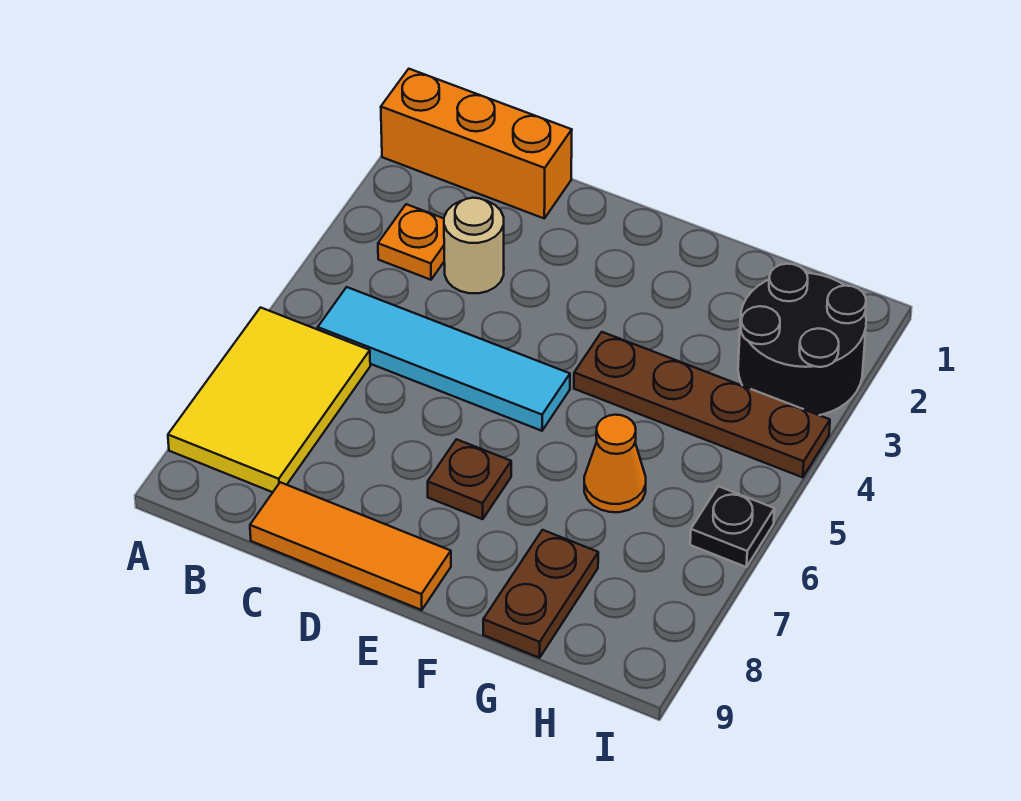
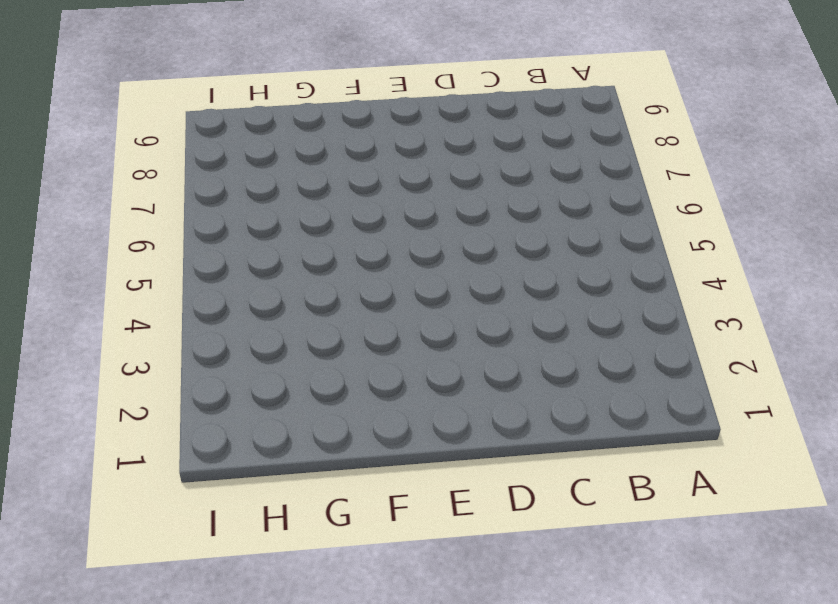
none -> orange 1x3 brick [381,69,572,218]
none -> yellow 2x3 tile [168,307,370,492]
none -> orange 1x1 plate [378,204,444,280]

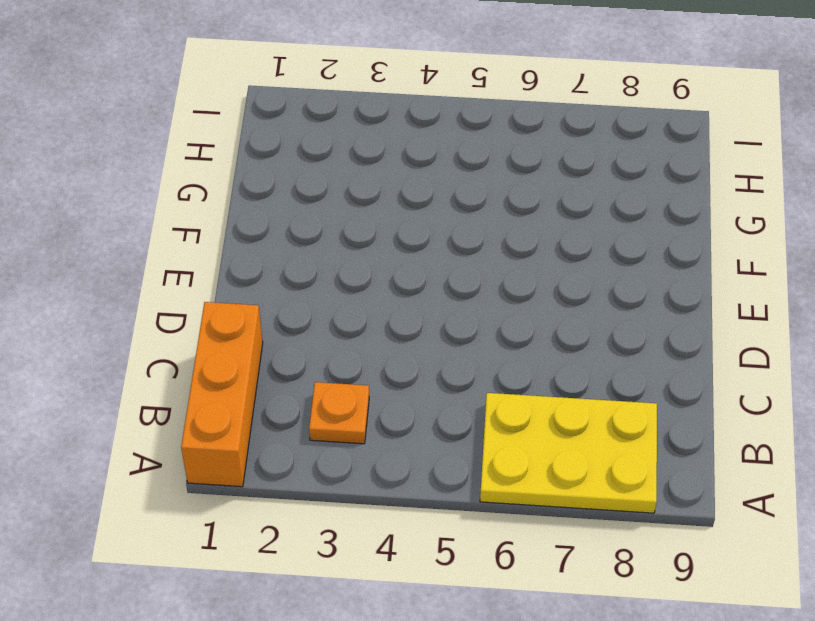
yellow 2x3 plate [480,393,657,513] -> yellow 2x3 tile [168,307,370,492]
none -> cyan 1x4 tile [318,287,570,431]
none -> tan 1x1 round brick [444,198,504,293]
none -> orange 1x3 tile [250,482,451,610]

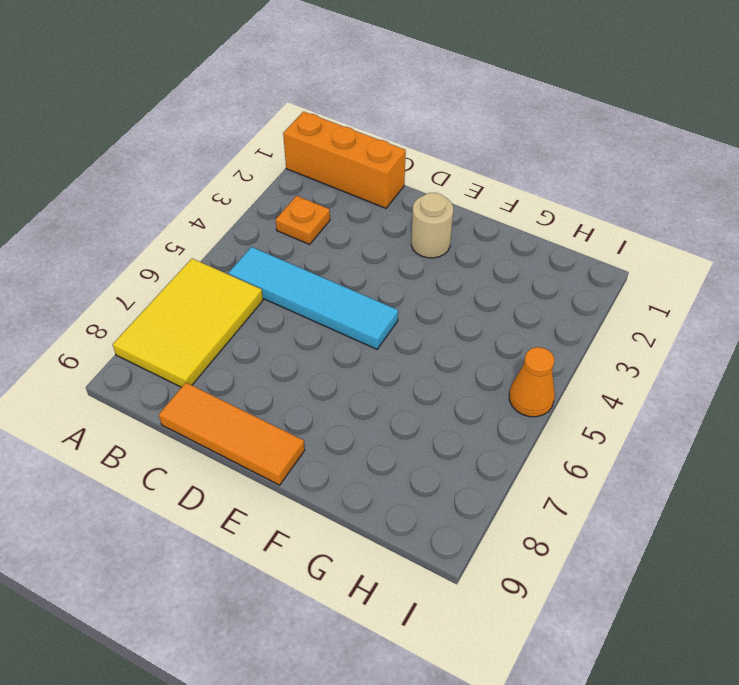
tan 1x1 round brick [411,193,453,258] -> tan 1x1 round brick moved to [444,198,504,293]
orange 1x1 cone [509,347,555,417] -> orange 1x1 cone moved to [584,415,646,512]
none -> brown 1x1 plate [428,439,511,519]
none -> brown 1x4 plate [574,332,830,477]
none -> brown 1x2 plate [483,530,598,658]

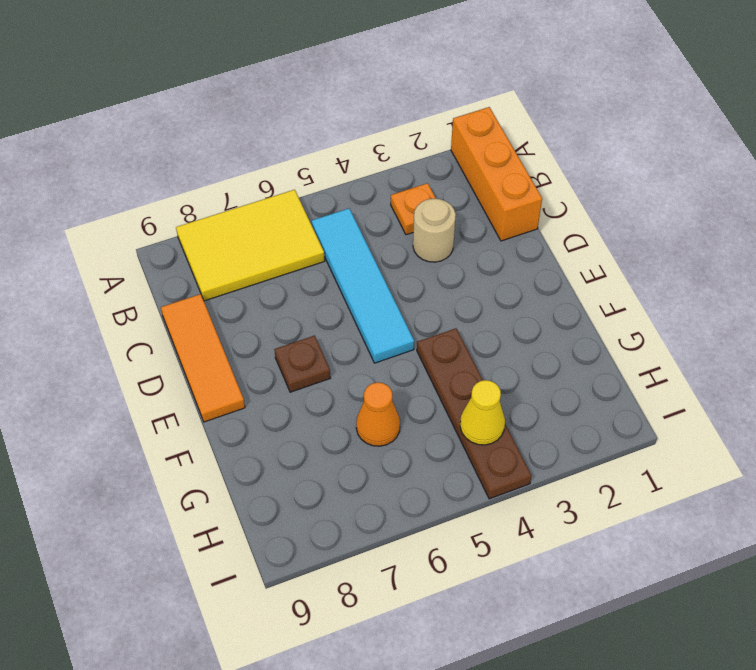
yellow 1x1 cone [460,380,505,445] -> none
none -> brown 1x2 plate [483,530,598,658]
none -> black 2x2 round brick [738,264,866,415]
none -> black 1x1 plate [690,486,774,567]

